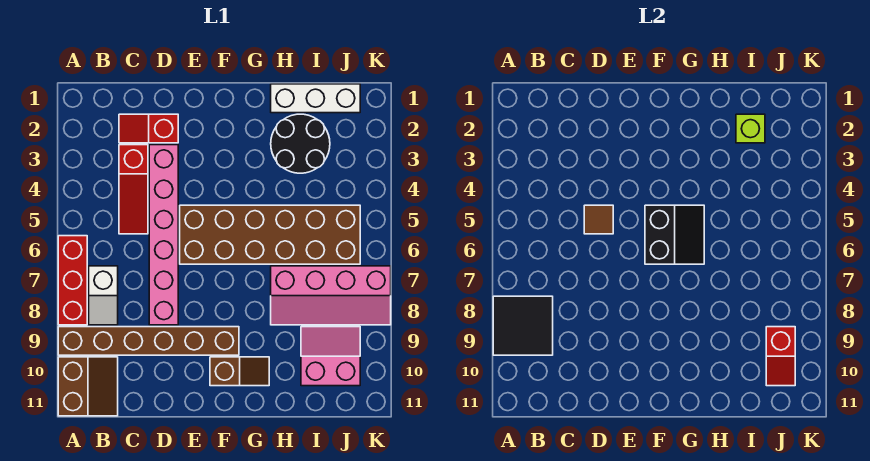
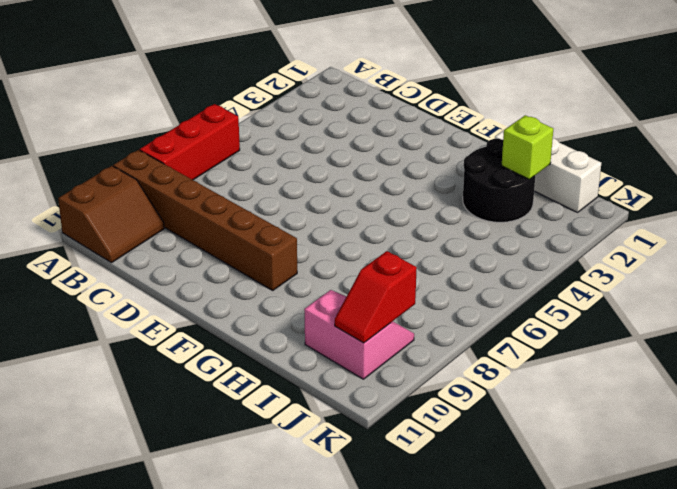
none -> white 1x2 slope [89,266,118,325]
none -> red 1x2 slope [119,114,178,143]
none -> red 1x3 slope [119,145,148,234]

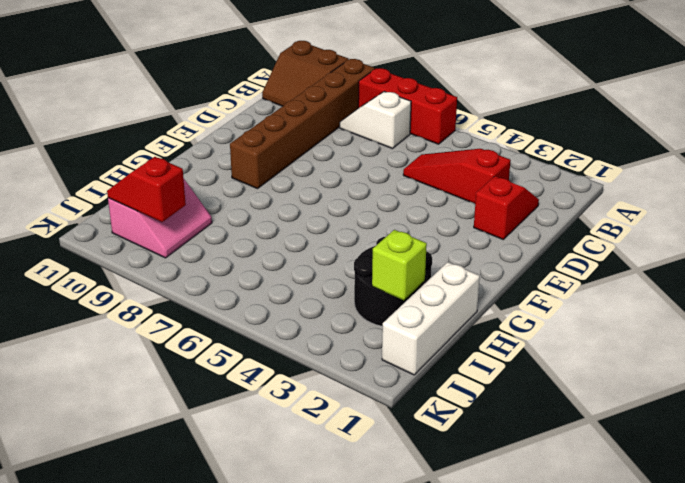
none -> pink 1x6 brick [149,145,178,325]
none -> brown 2x6 brick [180,205,360,264]
none -> brown 1x2 slope [210,357,269,386]

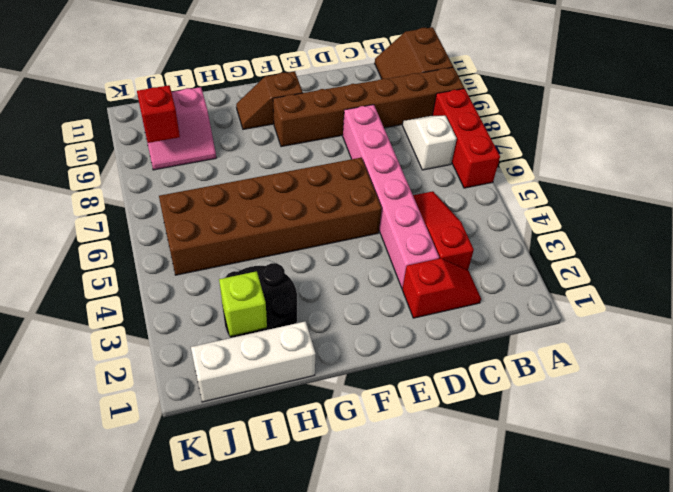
none -> pink 2x4 slope [271,266,391,325]
none -> black 2x2 tile [493,296,553,355]
none -> brown 1x1 tile [584,205,613,234]

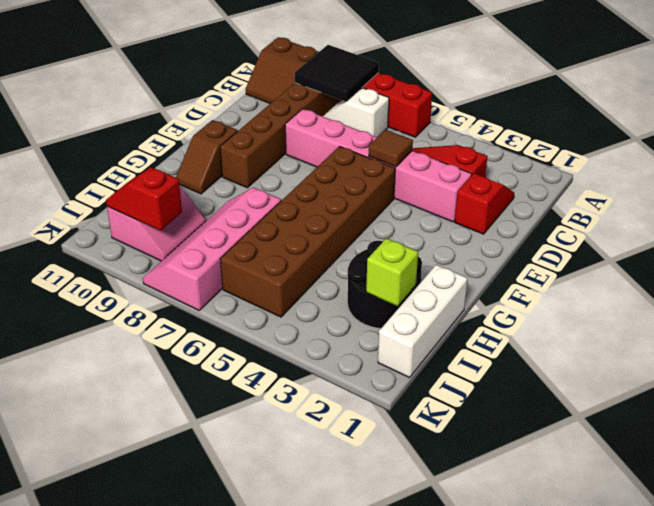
none -> black 2x2 slope [645,205,704,264]

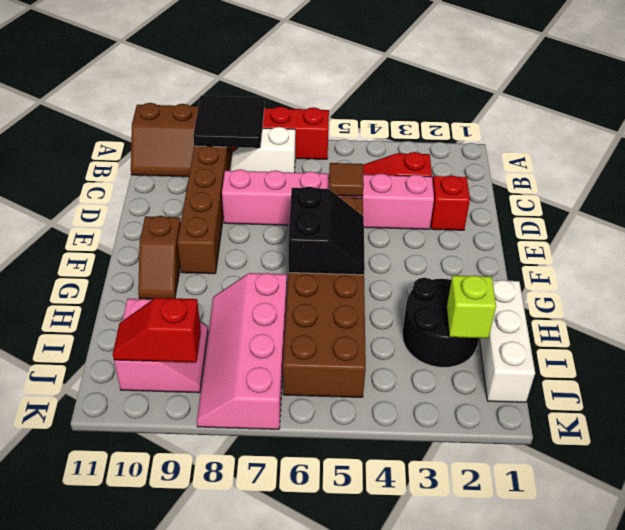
black 2x2 slope [288,187,365,275] -> black 2x2 slope turned to [645,205,704,264]

